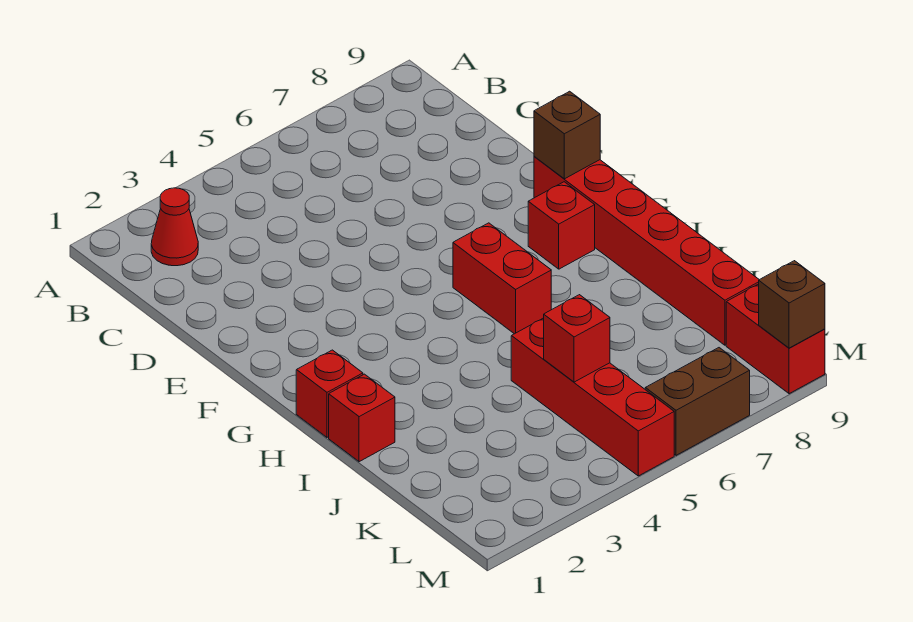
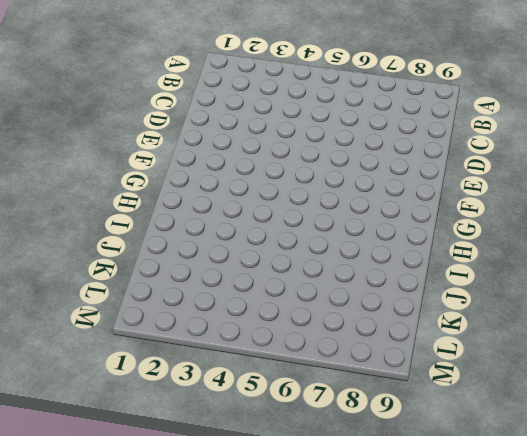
none -> red 1x1 cone [151,188,198,266]
none -> red 1x6 brick [534,156,759,345]
none -> red 1x2 brick [453,223,551,334]

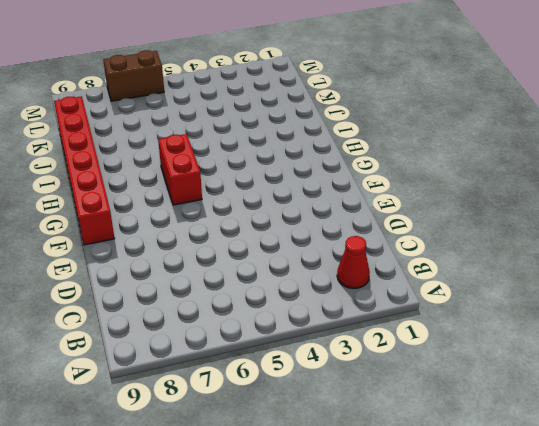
none -> red 1x1 brick [528,182,595,269]
none -> red 1x1 brick [296,350,363,437]
none -> red 1x1 brick [329,374,395,462]

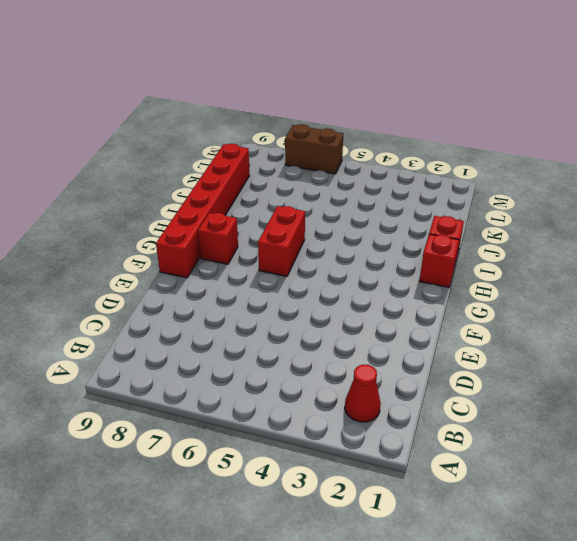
none -> red 1x4 brick [511,318,674,476]
none -> red 1x2 brick [726,284,825,394]
none -> brown 1x1 brick [534,91,600,179]

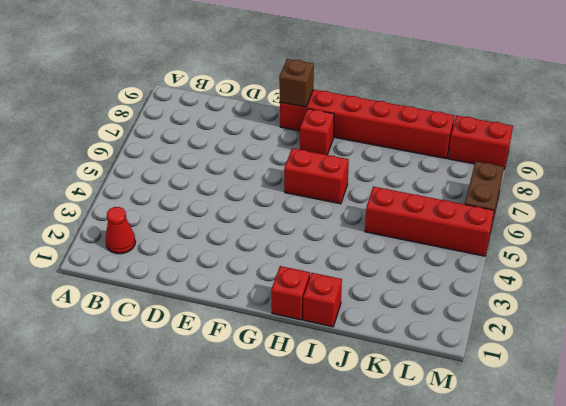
none -> red 1x1 brick [544,295,610,382]
none -> brown 1x1 brick [759,261,825,348]

